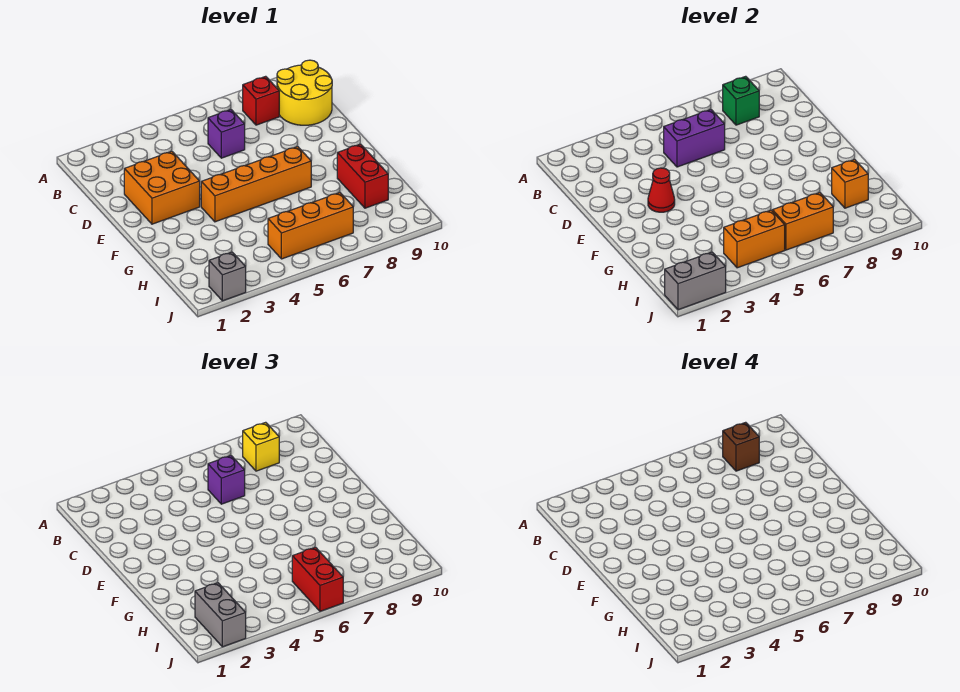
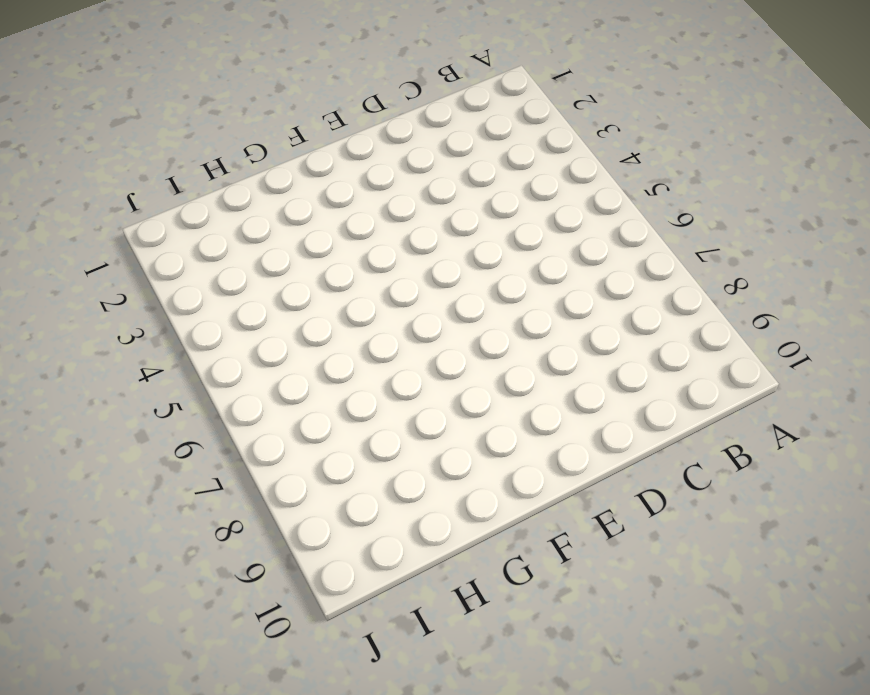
none -> red 1x1 brick [243,76,279,125]
none -> yellow 2x2 round brick [277,60,332,125]
none -> purple 1x1 brick [208,110,245,158]

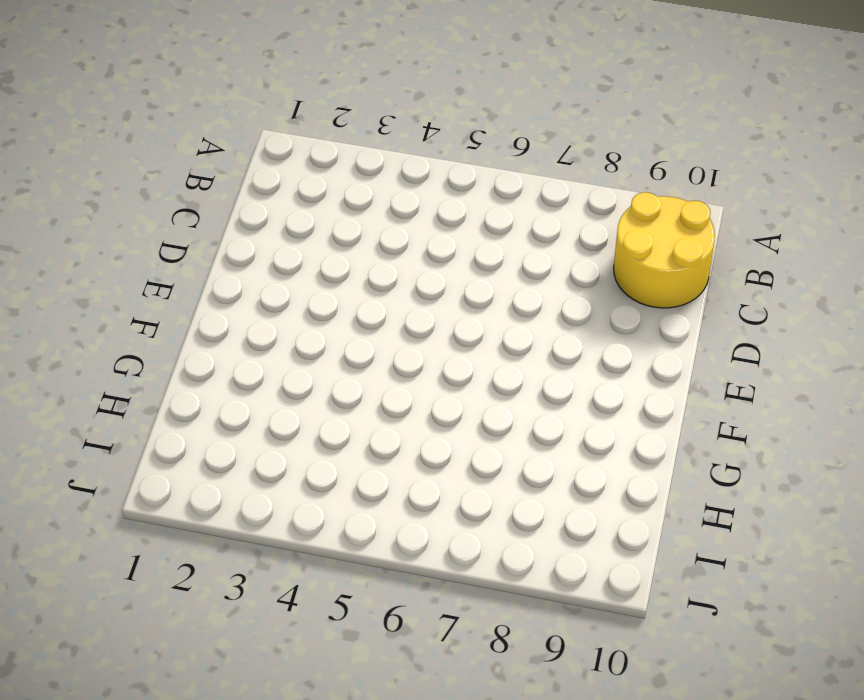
none -> red 1x1 brick [243,76,279,125]
none -> purple 1x1 brick [208,110,245,158]
none -> orange 2x2 brick [124,151,200,224]

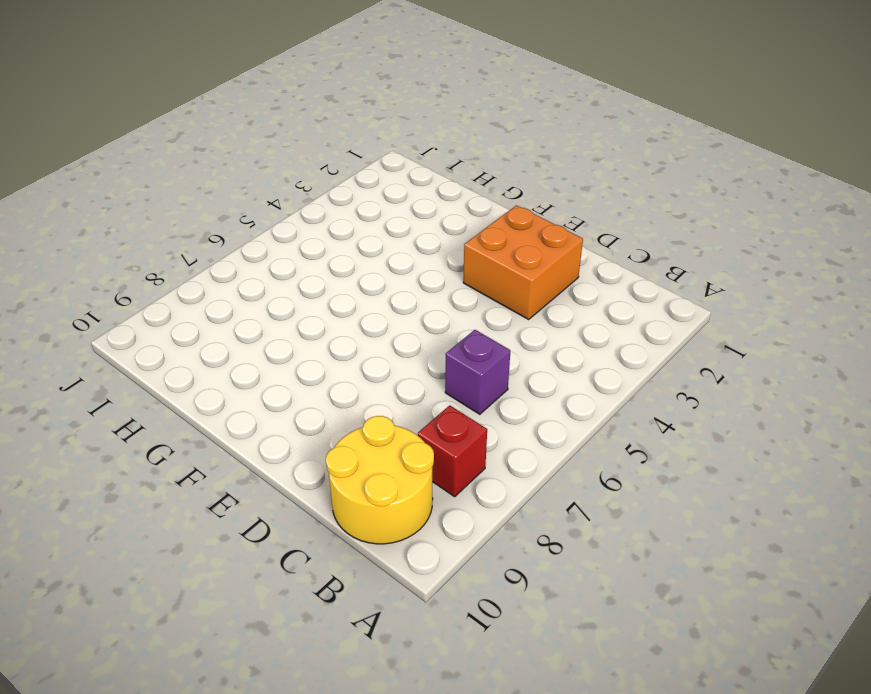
none -> orange 1x4 brick [201,147,311,222]
none -> red 1x2 brick [337,144,388,208]
none -> orange 1x3 brick [268,193,353,259]

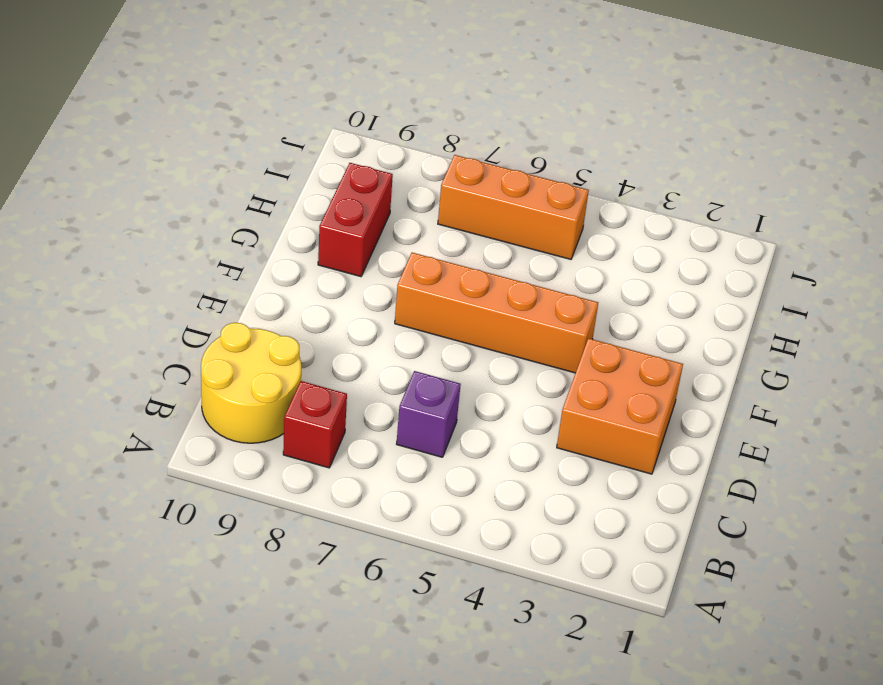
none -> grey 1x1 brick [209,252,246,301]
none -> green 1x1 brick [723,76,759,125]
none -> purple 1x2 brick [664,110,725,167]

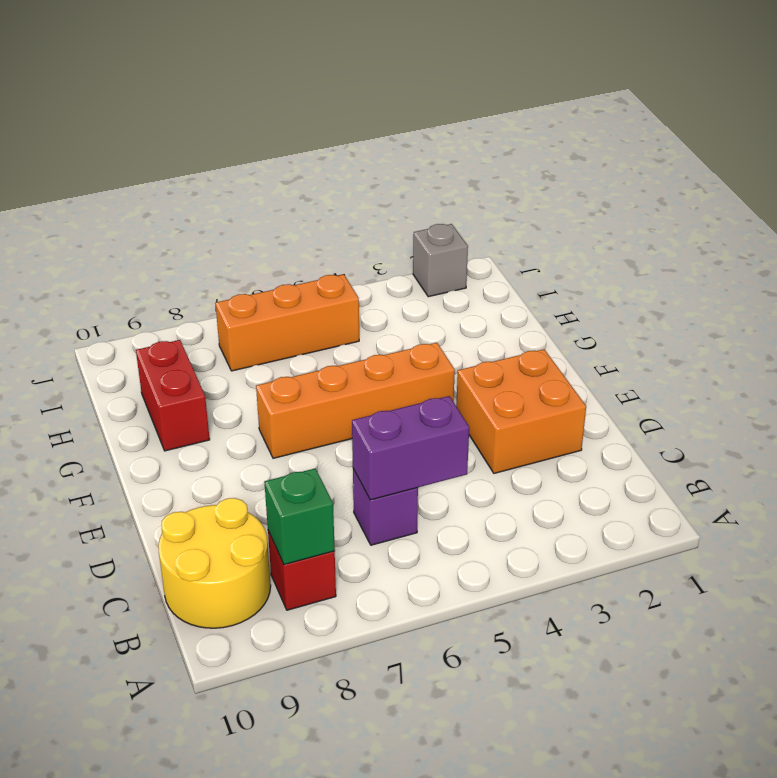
none -> red 1x1 cone [648,168,675,212]
none -> orange 1x1 brick [832,159,868,208]
none -> orange 1x2 brick [724,210,785,268]

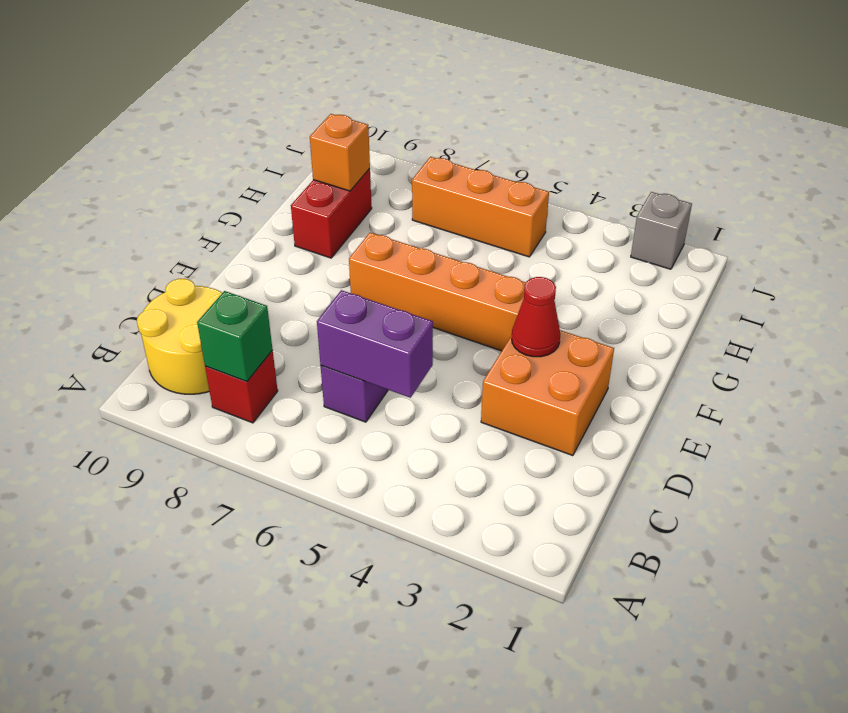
none -> orange 1x2 brick [724,210,785,268]
none -> orange 1x2 brick [772,193,833,250]
none -> grey 1x2 brick [665,252,726,310]

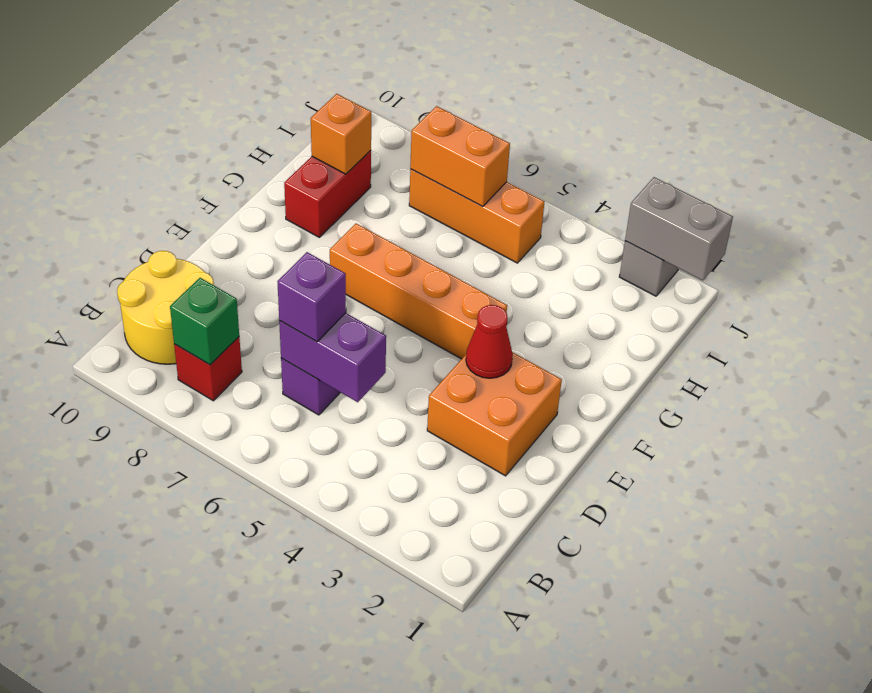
none -> orange 1x2 brick [724,210,785,268]
none -> yellow 1x1 brick [243,422,279,471]
none -> grey 1x2 brick [195,583,246,647]

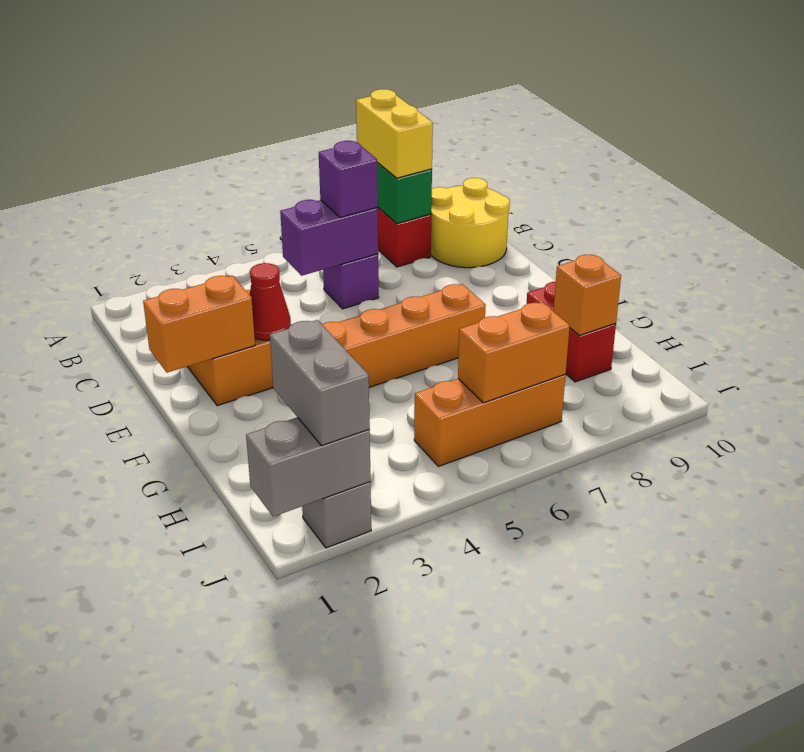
yellow 1x2 brick [356,89,433,178] -> yellow 1x1 brick [243,422,279,471]
orange 1x2 brick [143,276,255,373] -> orange 1x2 brick moved to [724,210,785,268]
none -> red 1x2 brick [292,547,343,611]
none -> brown 1x1 brick [723,422,759,471]

